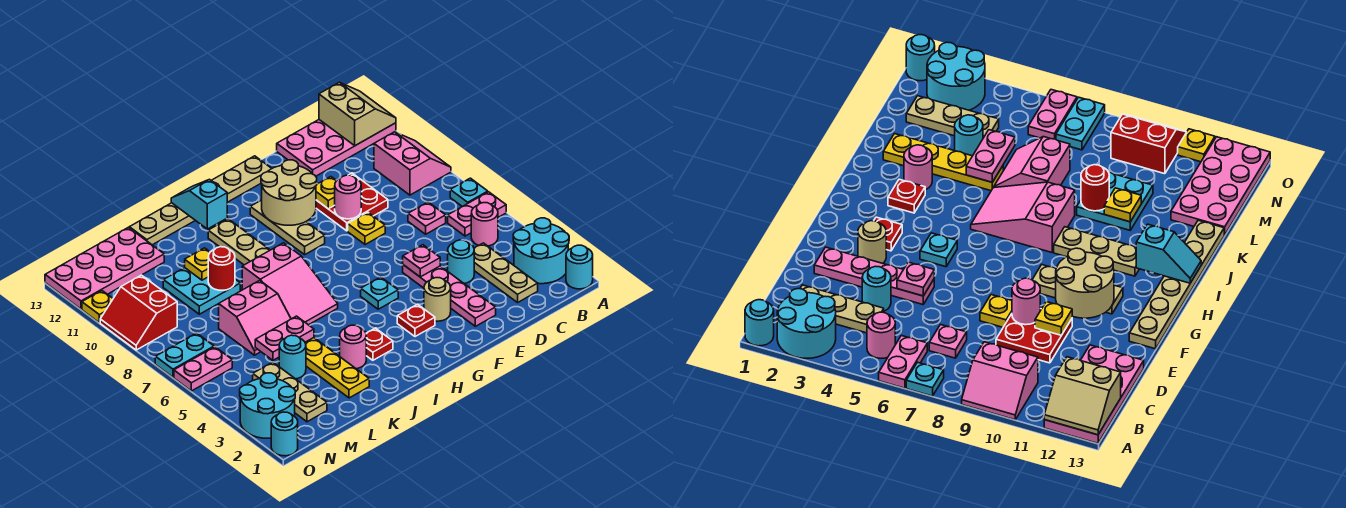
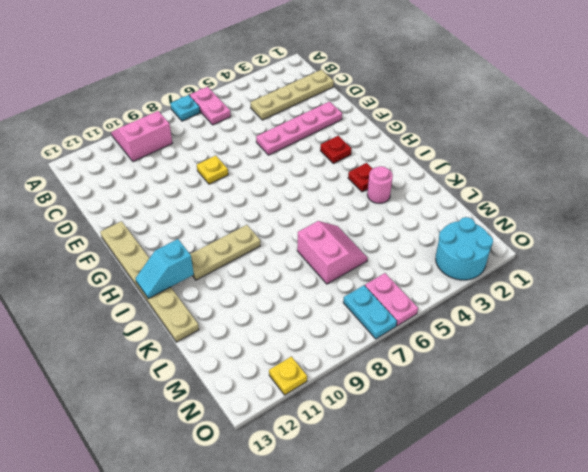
tan 1x4 plate [251,70,334,120] -> tan 1x3 plate [474,243,538,302]
none -> cyan 1x1 round brick [566,245,593,289]
none -> cyan 2x2 round brick [513,218,569,284]
none -> pink 2x4 plate [277,120,396,176]
none -> pink 1x1 round brick [471,203,498,246]

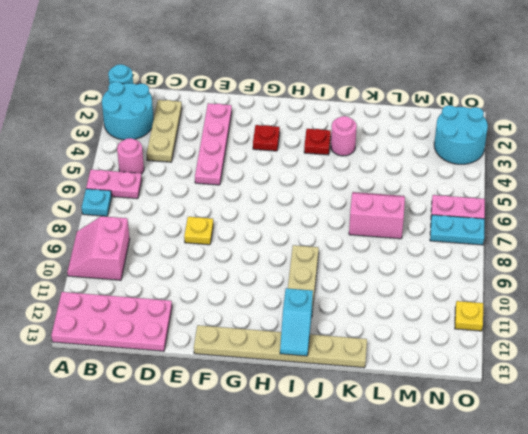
none -> pink 1x1 plate [408,202,446,234]
none -> cyan 1x1 round brick [448,240,474,283]
none -> red 2x2 plate [316,173,388,231]
none -> tan 1x1 round brick [424,278,451,321]

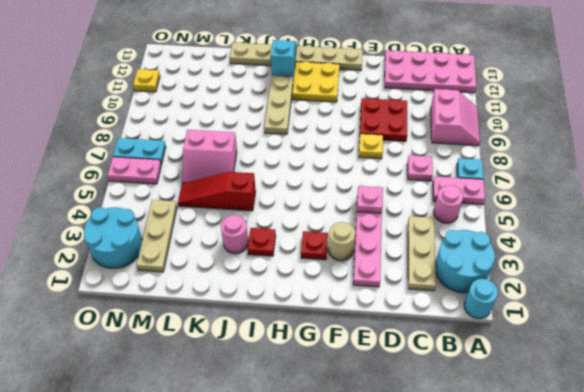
yellow 2x2 plate [292,61,340,102] -> tan 1x3 plate [250,200,325,255]
red 1x3 slope [178,172,256,211] -> yellow 1x4 plate [305,338,369,398]
none -> cyan 1x1 round brick [448,240,474,283]
none -> cyan 1x1 plate [361,277,398,309]
none -> pink 2x3 slope [242,243,338,325]
none -> cyan 2x2 plate [163,268,240,314]

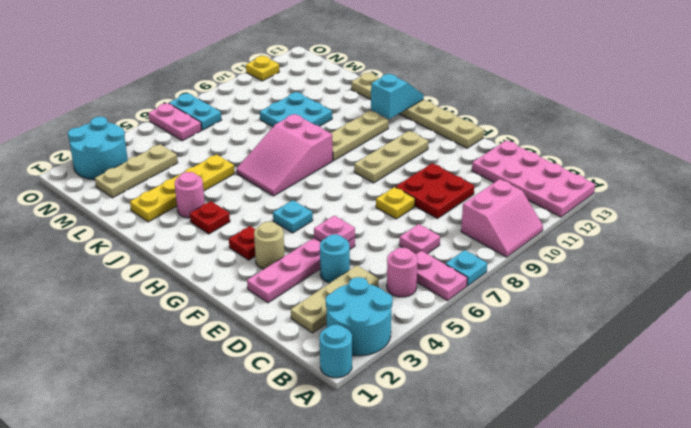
none -> pink 2x2 slope [219,280,291,355]
none -> cyan 1x1 round brick [279,335,306,379]
none -> pink 2x4 plate [45,227,164,309]
none -> red 2x2 slope [100,275,177,350]

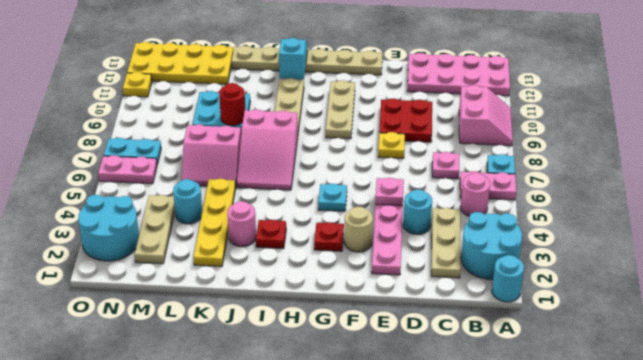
yellow 2x4 plate [127,42,233,84] -> pink 2x4 plate [45,227,164,309]
none -> red 2x2 slope [100,275,177,350]
none -> cyan 1x1 round brick [271,412,298,456]
none -> tan 2x2 slope [319,82,396,146]
none -> pink 1x1 round brick [335,175,361,219]

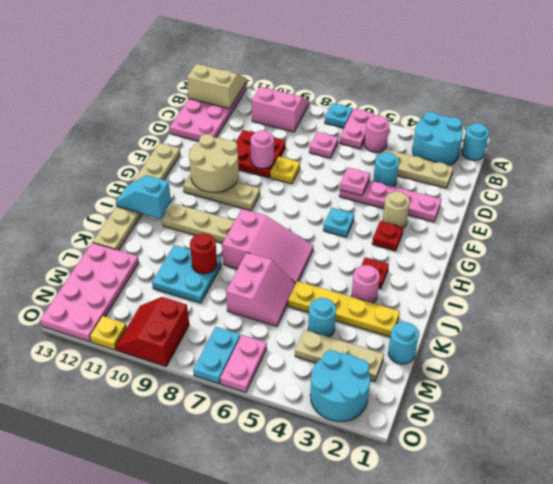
cyan 1x1 round brick [388,322,419,364] -> cyan 1x1 round brick moved to [271,412,298,456]
red 2x2 slope [116,297,189,366] -> red 2x2 slope turned to [100,275,177,350]
none -> yellow 1x1 plate [316,177,336,209]
none -> pink 1x2 plate [255,316,314,360]
none -> yellow 1x1 plate [185,248,210,280]

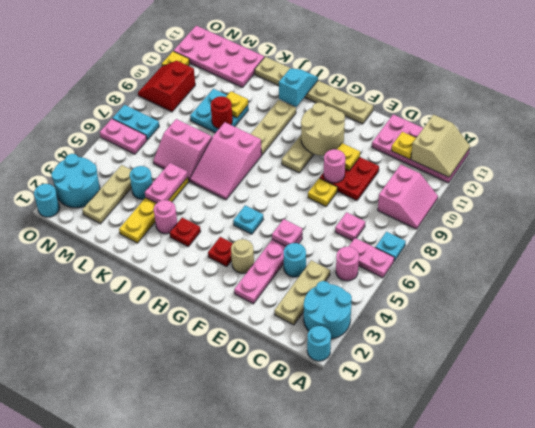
yellow 1x1 plate [391,132,416,159] -> none
pink 1x2 plate [145,163,188,203] -> pink 1x2 plate turned to [255,316,314,360]

